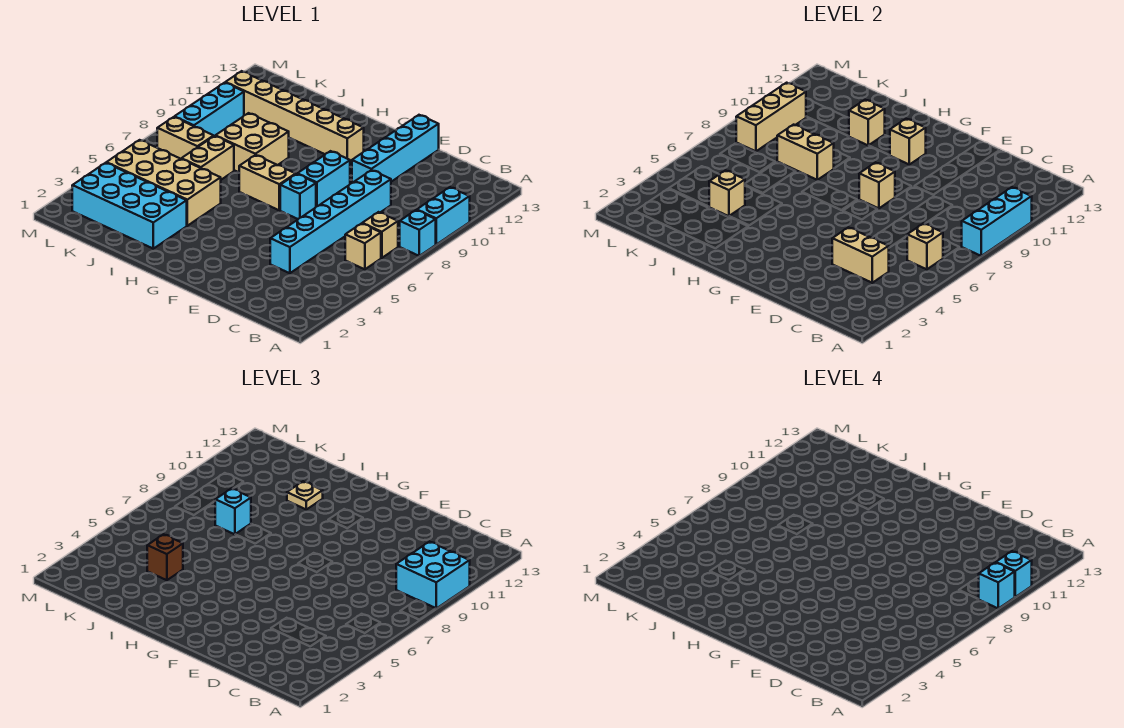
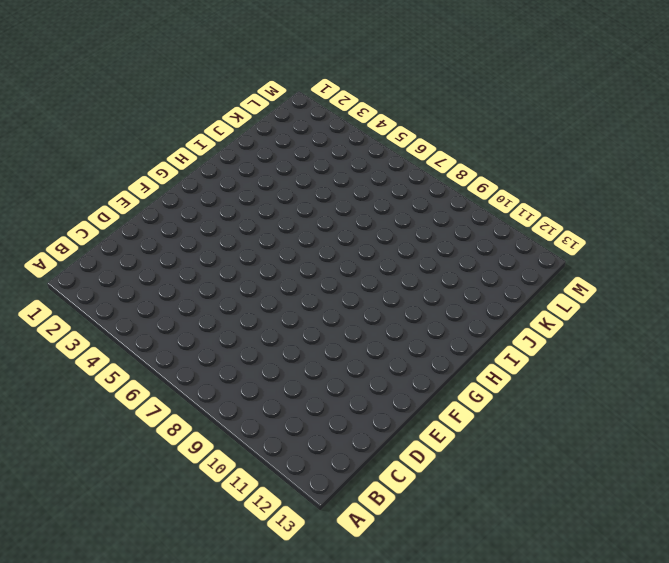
none -> cyan 1x1 brick [400,210,436,256]
none -> cyan 1x2 brick [417,187,470,244]
none -> tan 1x1 brick [345,224,381,269]
none -> tan 1x1 brick [362,212,398,258]

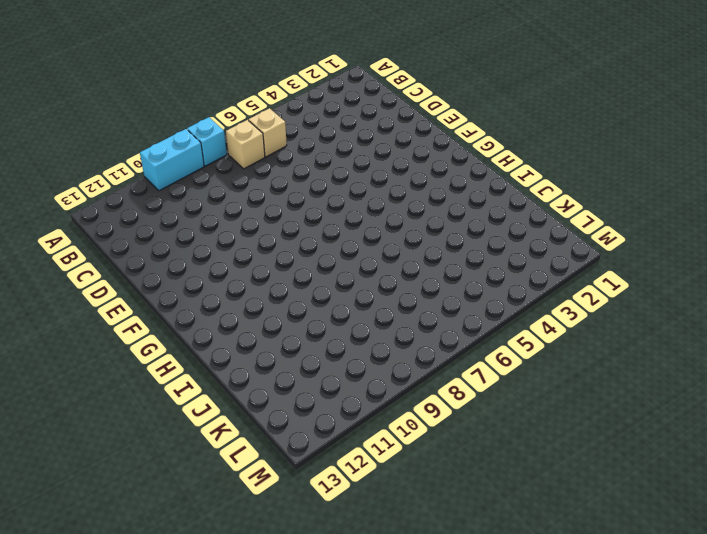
none -> cyan 1x6 brick [270,170,391,273]
none -> cyan 1x4 brick [352,115,439,183]
none -> cyan 1x1 brick [280,174,316,219]
none -> cyan 1x2 brick [298,151,350,207]

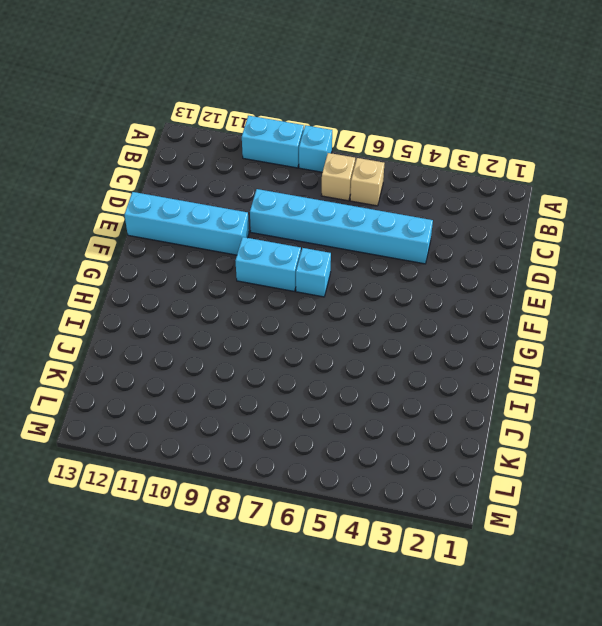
none -> tan 1x2 brick [239,155,296,210]
none -> tan 1x6 brick [225,71,364,163]
none -> cyan 2x4 brick [72,163,187,249]
none -> tan 2x4 brick [106,140,221,226]

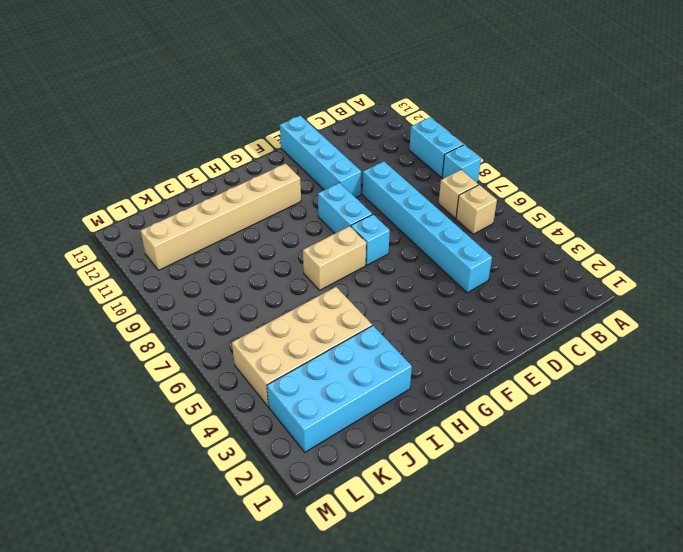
none -> tan 2x2 brick [216,113,289,172]
none -> tan 1x2 brick [181,136,234,180]
none -> tan 1x2 brick [157,117,214,159]
none -> cyan 1x3 brick [174,83,244,136]

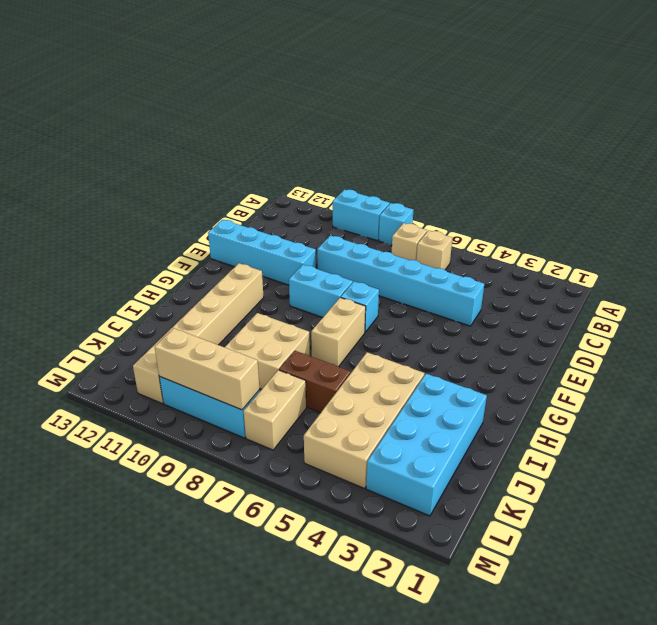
brown 1x2 brick [279,351,351,413] -> tan 1x2 brick [181,136,234,180]
none -> cyan 1x3 brick [962,187,1032,256]
none -> tan 1x1 brick [907,224,943,269]
none -> tan 1x2 brick [832,227,889,283]
none -> tan 1x1 brick [859,163,895,208]

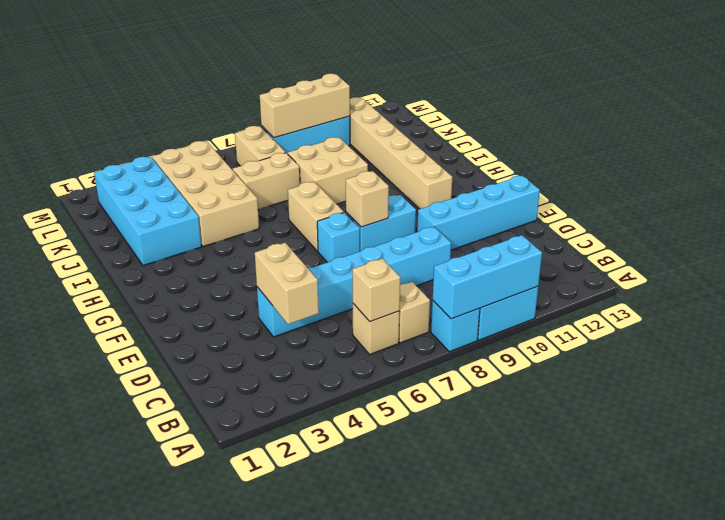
none -> tan 1x1 brick [890,119,926,164]
none -> tan 1x2 brick [777,125,834,180]
none -> tan 1x1 brick [849,100,885,146]
none -> tan 1x1 brick [709,170,745,216]

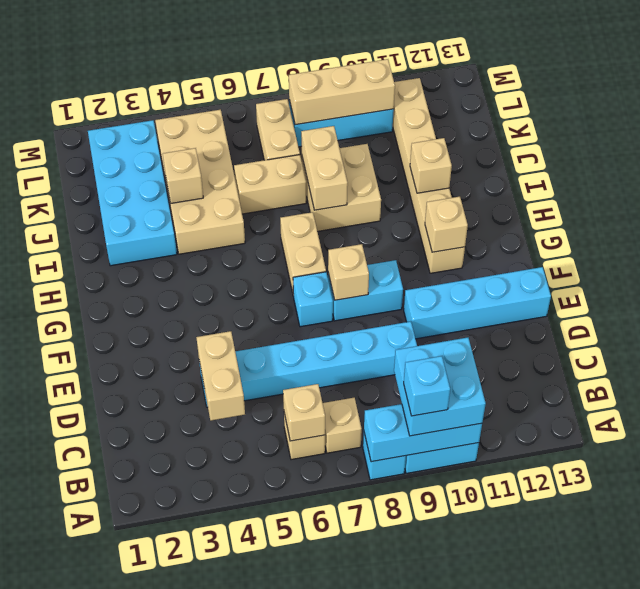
none -> tan 1x1 plate [287,481,323,509]
none -> brown 1x1 brick [147,534,183,580]
none -> cyan 1x1 brick [215,489,251,534]
none -> cyan 1x1 brick [996,551,1032,597]

